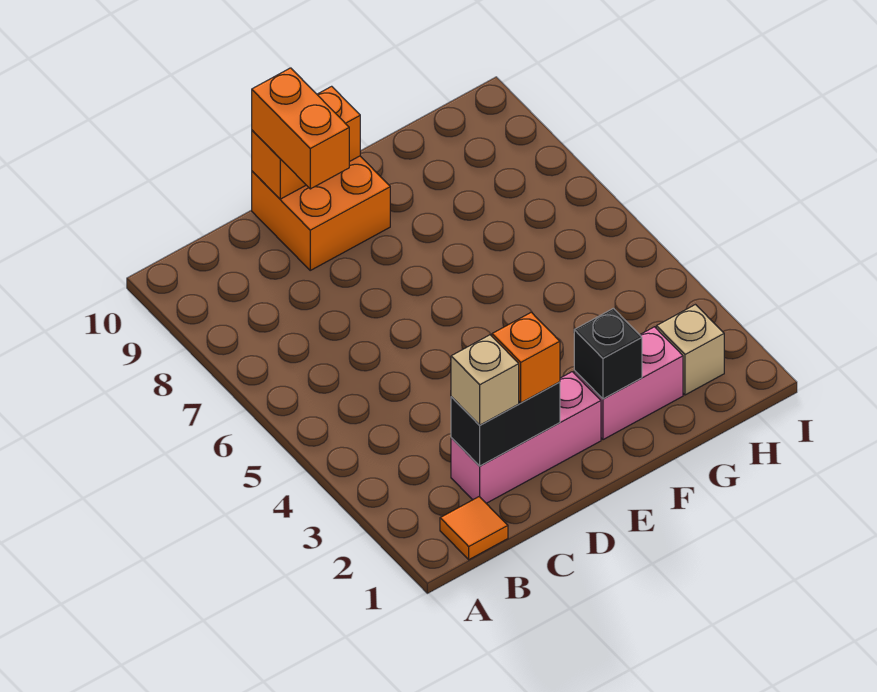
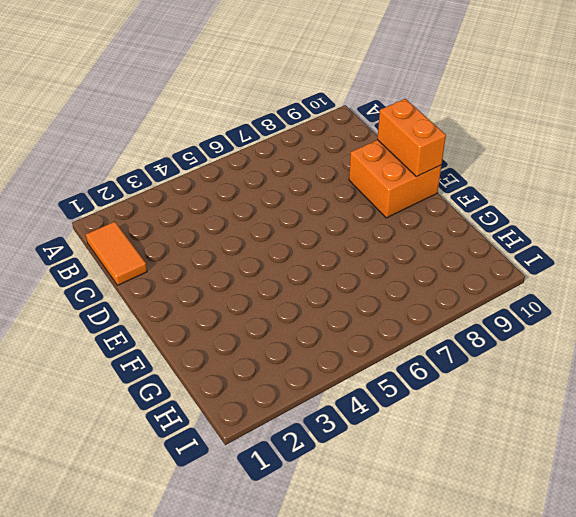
orange 1x2 tile [86,222,147,285] -> orange 1x1 tile [440,497,508,560]
none -> pink 1x3 brick [451,372,601,503]
none -> pink 1x2 brick [574,327,683,440]

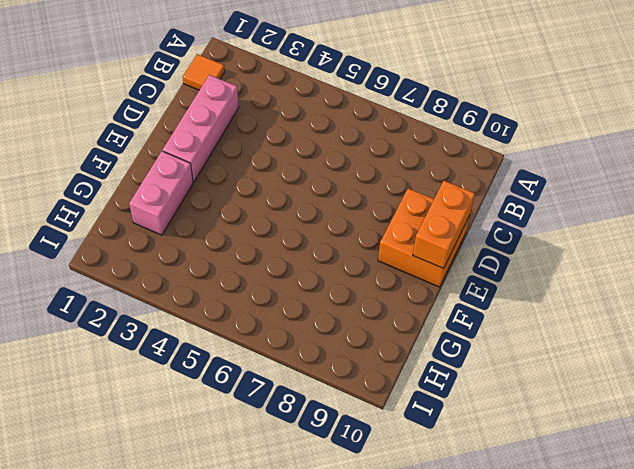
none -> tan 1x1 brick [656,305,724,395]
none -> black 1x2 brick [451,382,560,466]

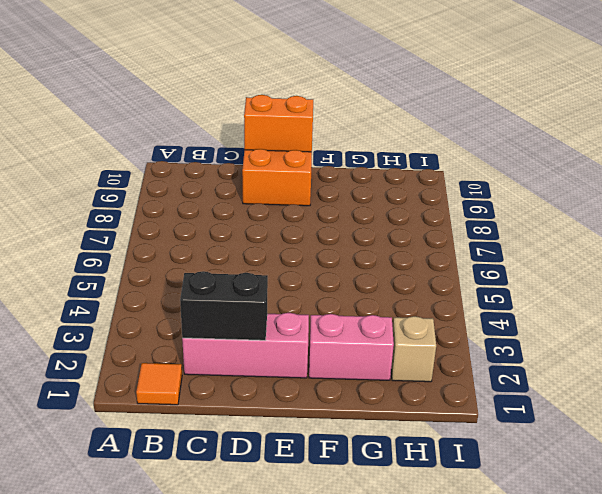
none -> black 1x1 brick [574,308,642,399]
none -> tan 1x1 brick [451,335,519,425]

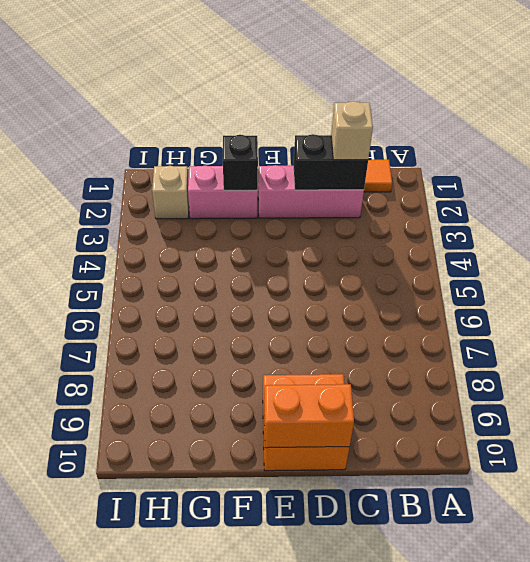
none -> orange 1x1 brick [492,312,560,403]
none -> orange 1x2 brick [252,68,349,189]

